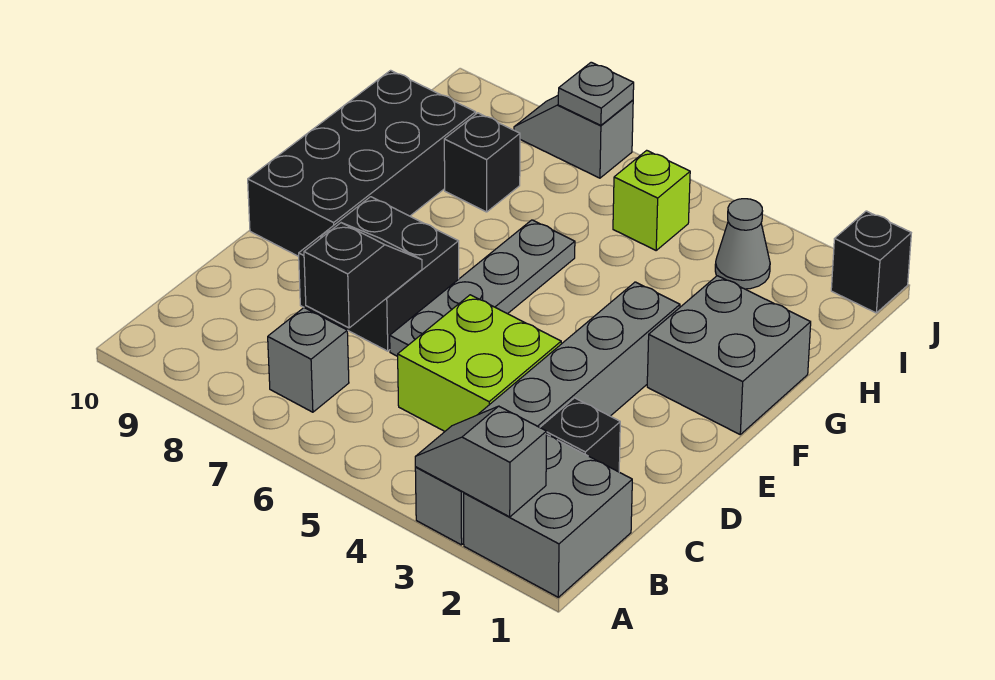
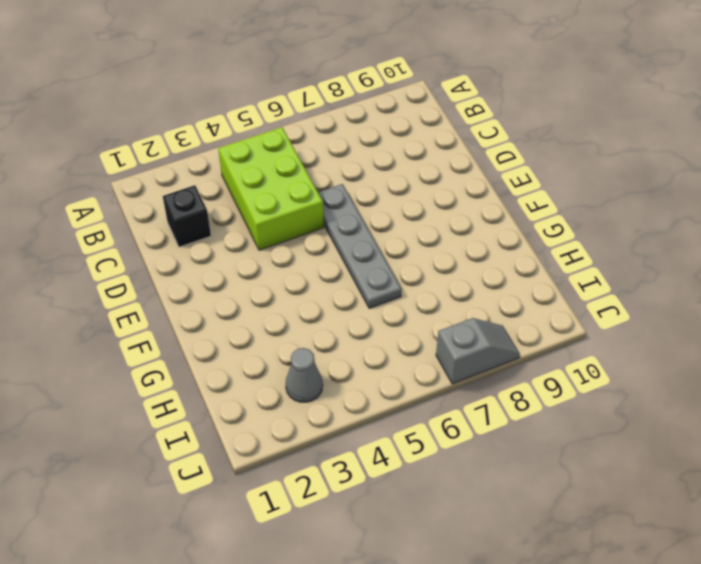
lime 2x3 brick [218,127,324,250] -> lime 2x2 brick [398,295,561,431]
none -> grey 2x2 brick [464,435,632,597]
none -> grey 1x6 brick [415,282,680,545]
none -> grey 1x1 brick [268,308,349,412]

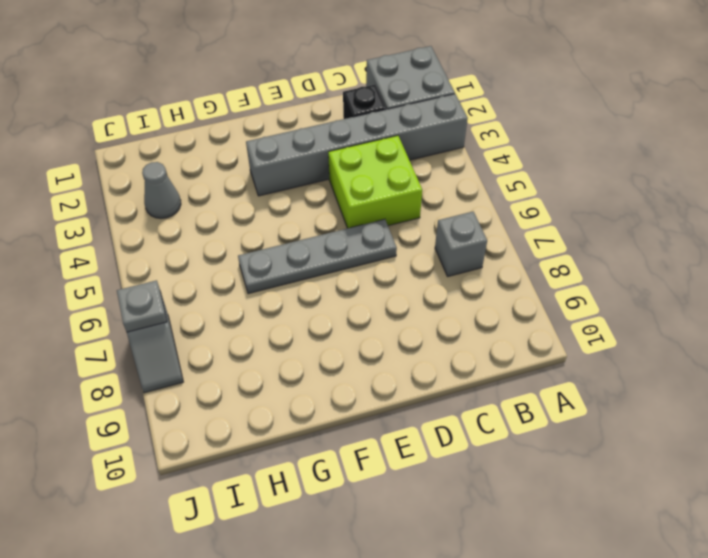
none -> black 2x2 brick [299,197,459,351]
none -> black 2x4 brick [248,70,476,256]
none -> grey 2x2 brick [647,276,811,434]

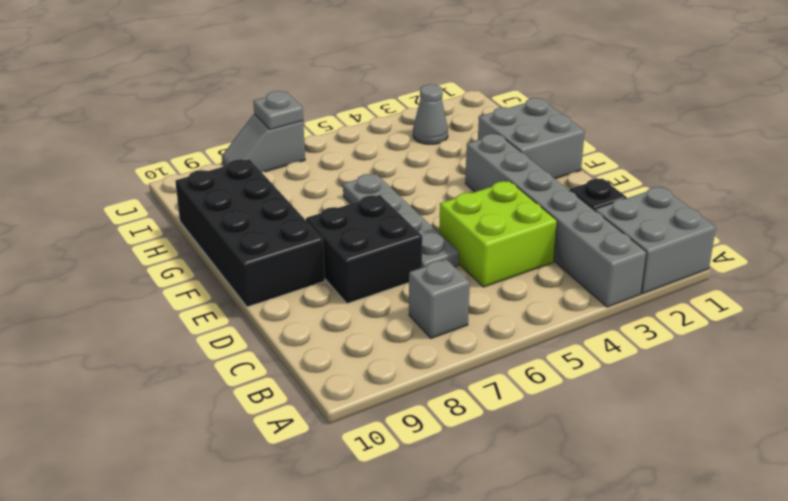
none -> black 1x1 brick [444,113,520,212]
none -> lime 1x1 brick [613,150,690,250]
none -> black 1x1 brick [831,211,911,313]

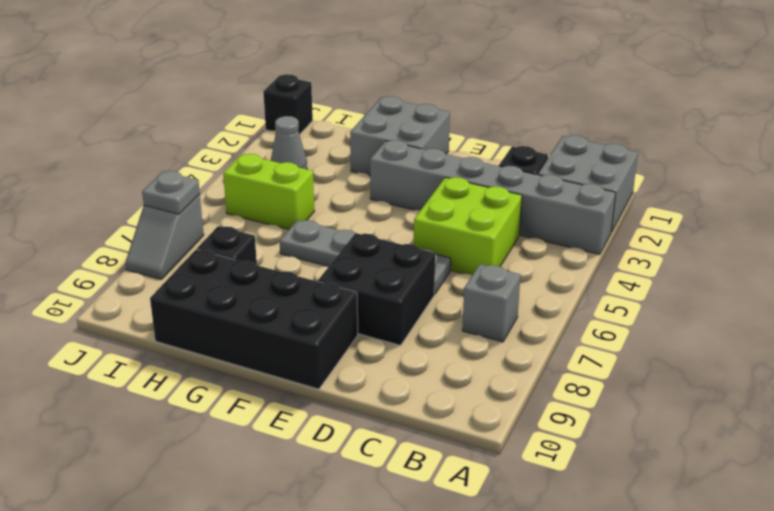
lime 1x2 brick [223,154,314,229] -> lime 1x1 brick [613,150,690,250]
none -> grey 1x2 slope [415,406,547,517]
none -> black 1x2 slope [304,223,422,328]

